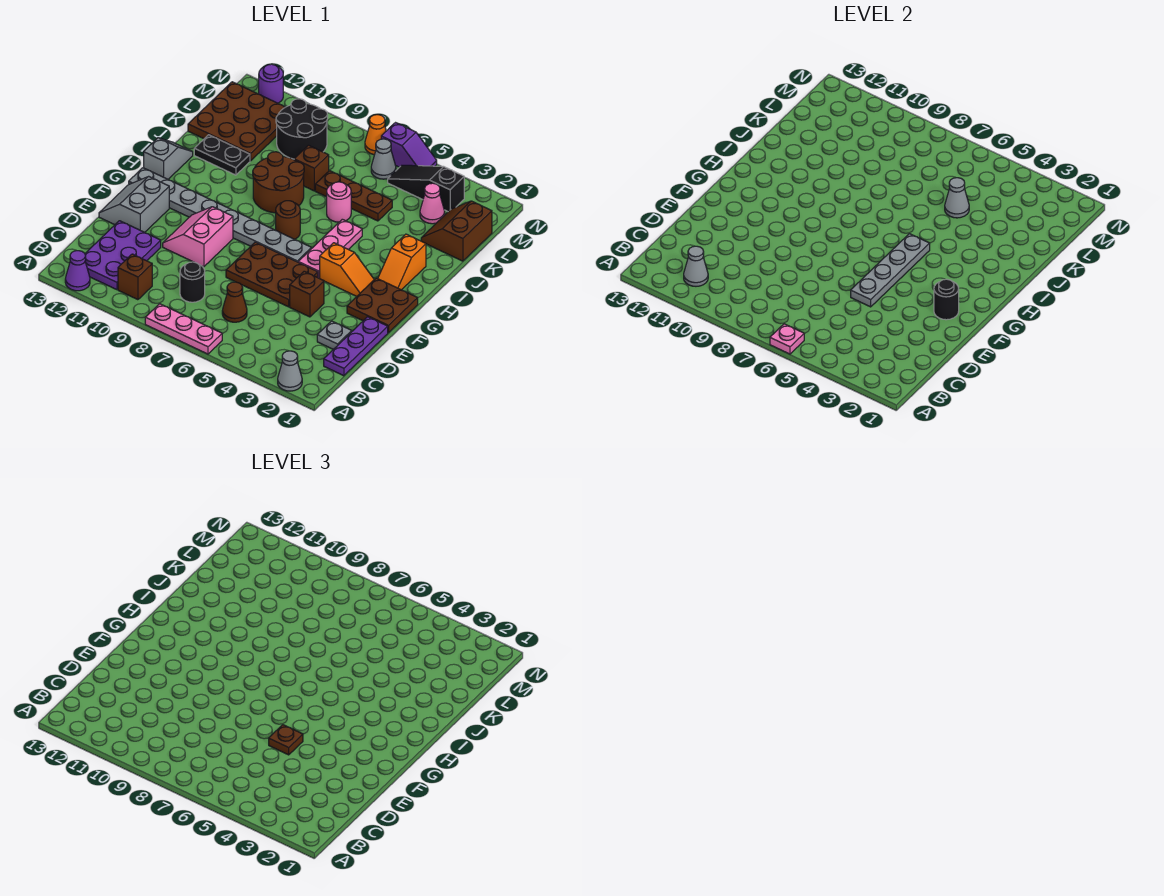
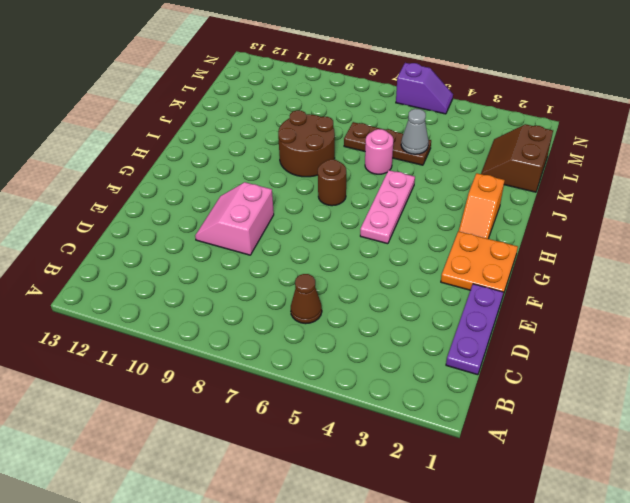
orange 2x2 plate [441,231,518,295] -> brown 2x2 plate [347,278,418,333]
none -> grey 1x1 cone [278,351,302,391]
none -> pink 1x3 plate [145,304,222,354]
none -> purple 1x1 cone [65,251,90,291]
none -> brown 1x1 brick [118,254,152,300]

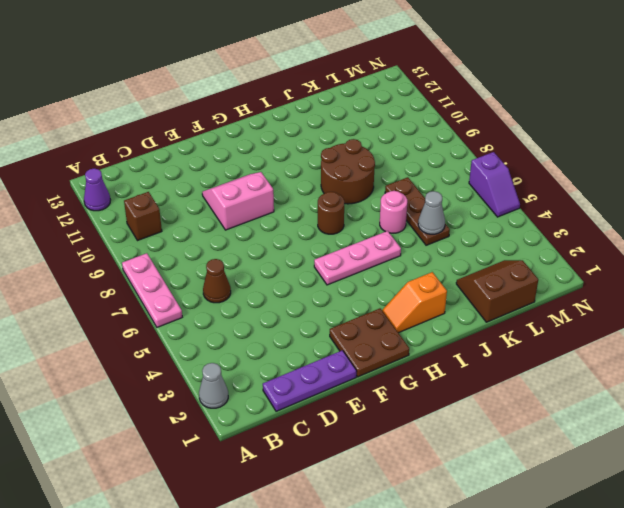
none -> purple 2x3 plate [85,221,161,290]
none -> black 1x1 round brick [180,262,205,302]
none -> grey 1x1 plate [317,321,352,349]
none -> brown 1x1 brick [290,271,324,317]

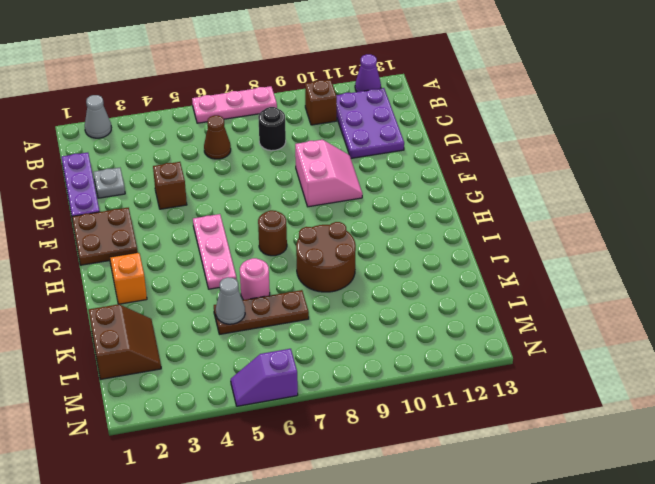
none -> brown 2x3 plate [226,242,318,307]
none -> grey 2x2 slope [99,176,169,232]
none -> orange 1x2 slope [320,243,374,296]
none -> grey 1x8 plate [129,168,311,262]

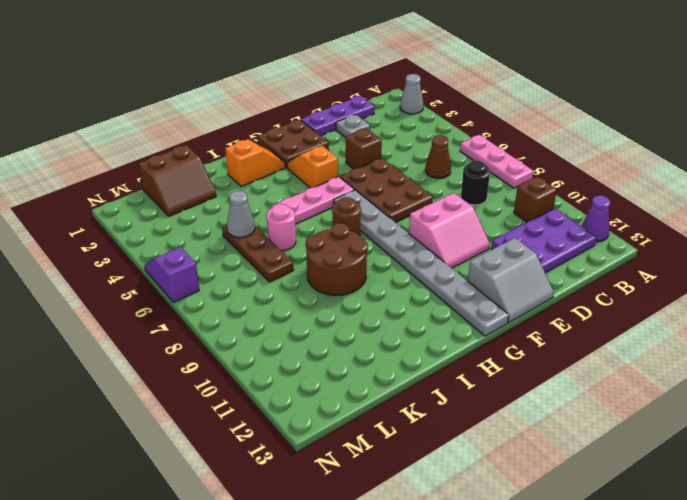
none -> grey 1x2 slope [144,138,193,179]
none -> black 1x2 plate [194,135,250,175]
none -> brown 1x1 brick [294,145,329,191]
none -> brown 3x3 plate [188,82,285,161]

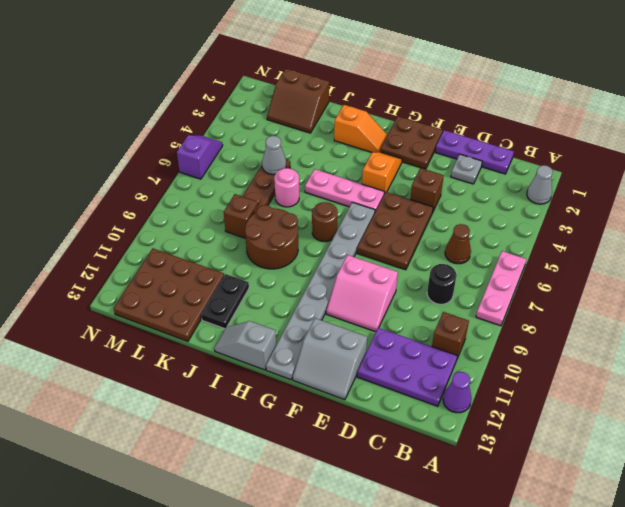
none -> pink 1x1 cone [420,183,445,224]
none -> black 2x2 round brick [276,99,328,159]
none -> black 1x3 slope [388,165,464,212]
none -> grey 1x1 cone [371,139,396,179]

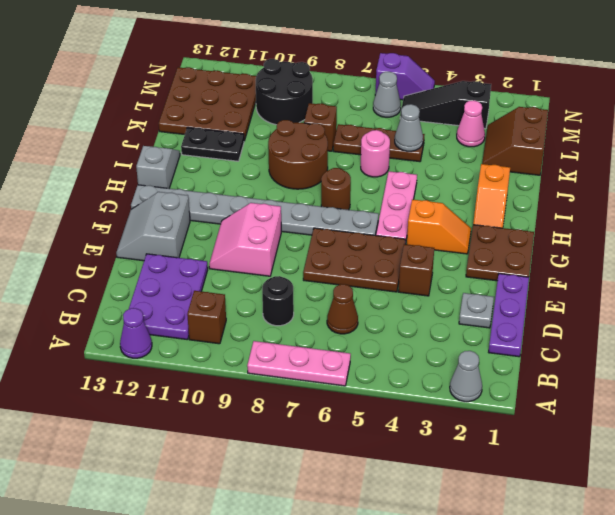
none -> orange 1x1 cone [365,115,386,155]
none -> purple 1x1 round brick [259,64,283,103]
none -> pink 1x1 plate [770,324,804,354]
none -> grey 1x1 cone [684,246,708,286]

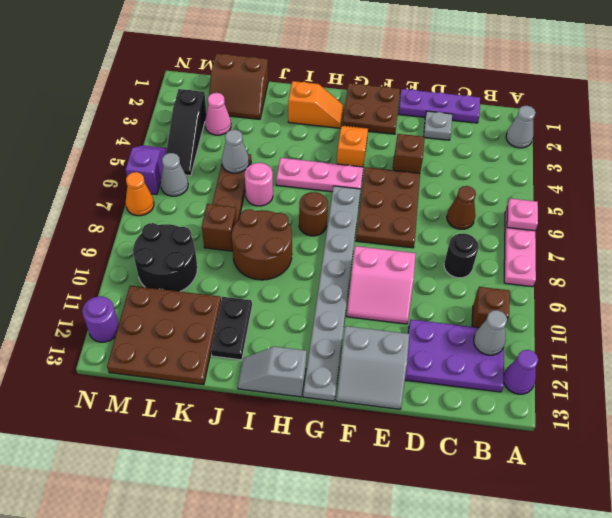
none -> grey 1x4 plate [851,234,930,307]
none -> black 1x1 round brick [934,279,959,320]
none -> brown 1x1 plate [269,725,303,755]

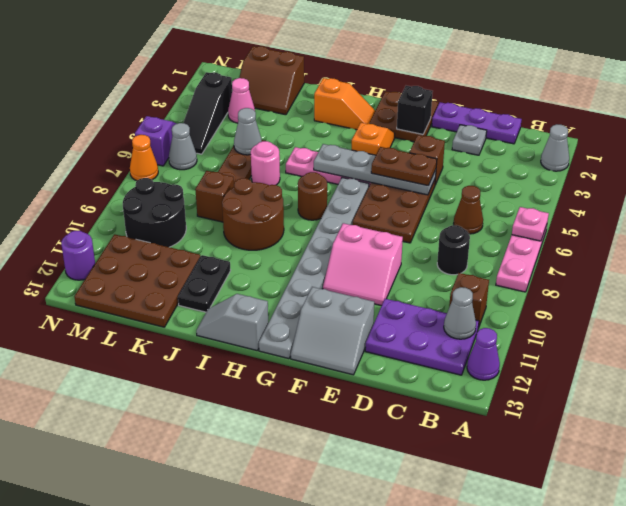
brown 1x2 plate [371,147,437,186] -> brown 1x1 plate [269,725,303,755]
black 1x1 brick [397,86,433,134] -> black 1x1 round brick [934,279,959,320]

